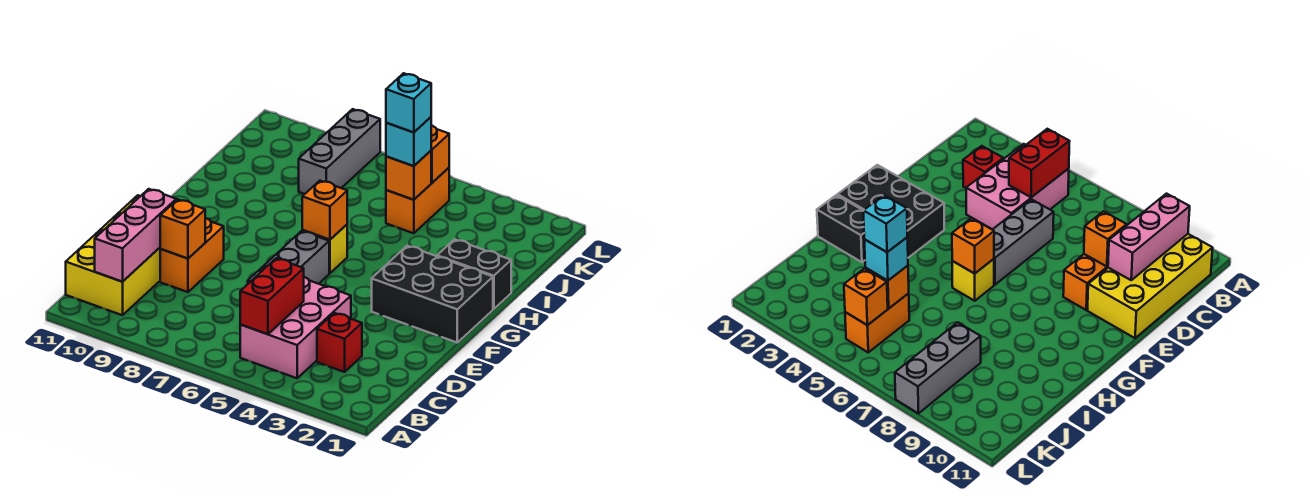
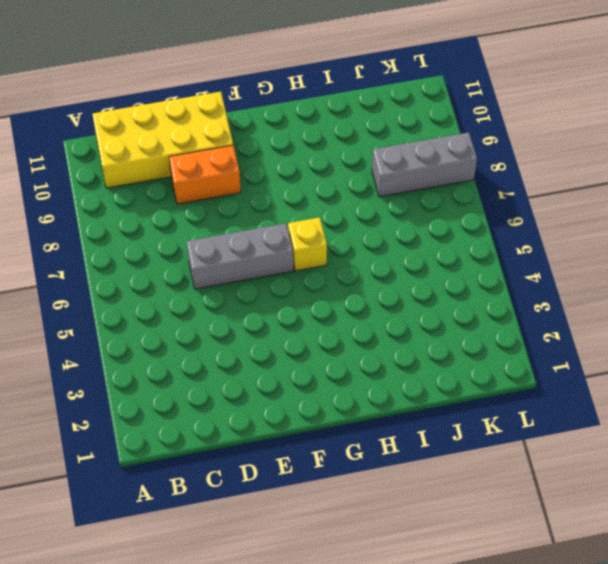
none -> pink 2x3 brick [240,277,351,378]
none -> red 1x1 brick [317,313,362,372]
none -> black 2x3 brick [372,246,493,342]

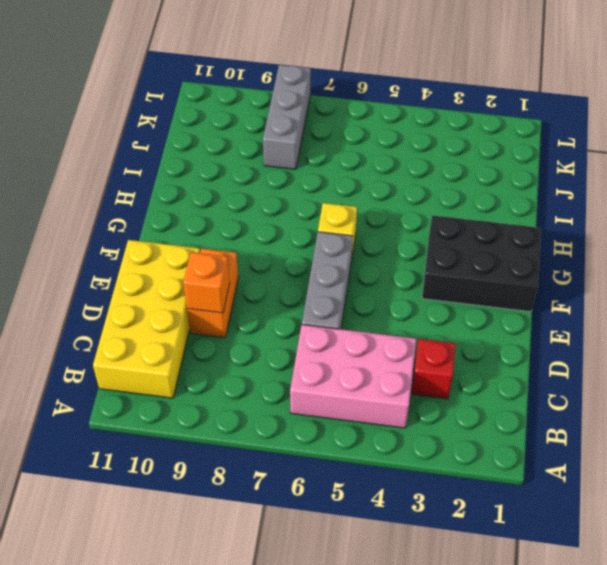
pink 2x3 brick [290,325,416,428] -> pink 2x3 brick turned to [240,277,351,378]
none -> black 1x2 brick [437,239,511,309]
none -> orange 1x2 brick [386,168,449,233]
none -> red 1x2 brick [240,258,304,334]

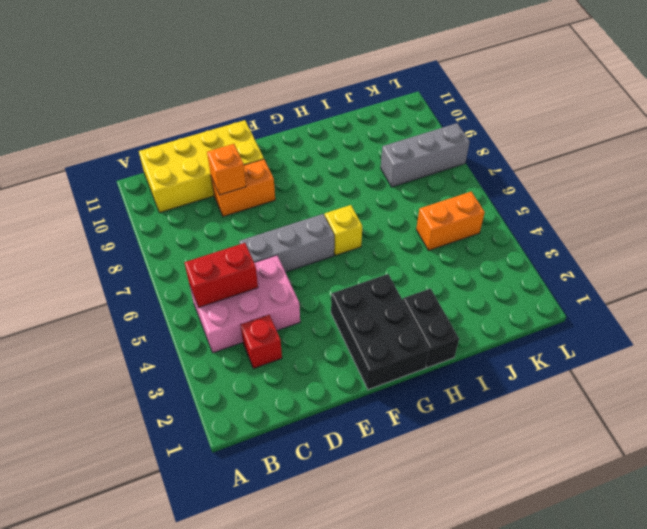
none -> pink 1x3 brick [95,189,176,282]
none -> orange 1x1 brick [302,181,347,240]
none -> orange 1x1 brick [386,151,431,200]

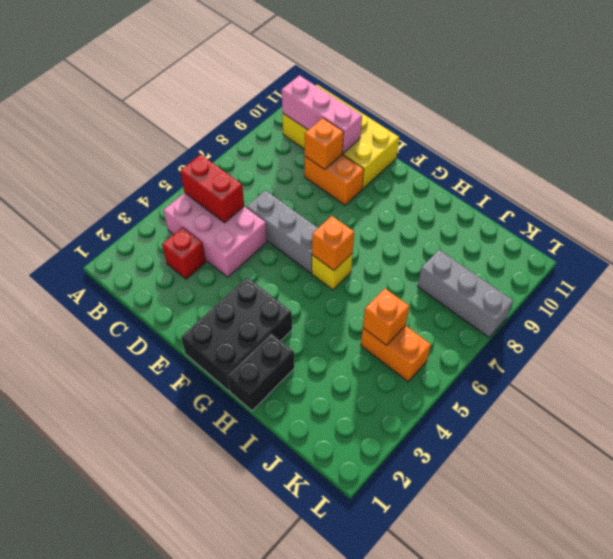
none -> orange 1x1 brick [431,126,449,183]
none -> cyan 1x1 brick [386,117,431,166]
none -> cyan 1x1 brick [386,73,431,133]

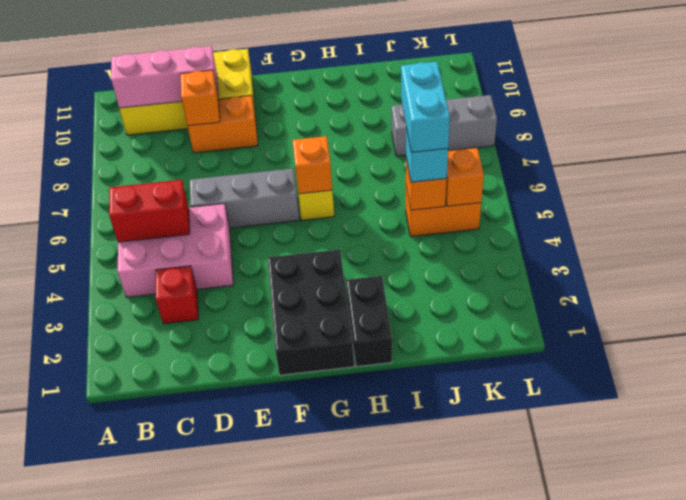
cyan 1x2 brick [401,62,450,152] -> cyan 1x1 brick [386,73,431,133]

